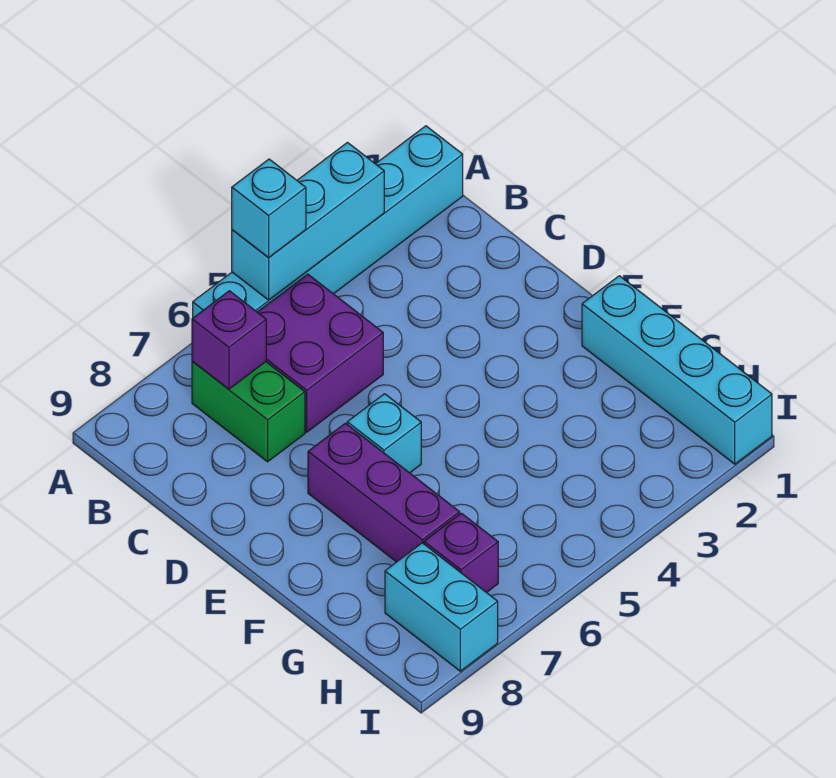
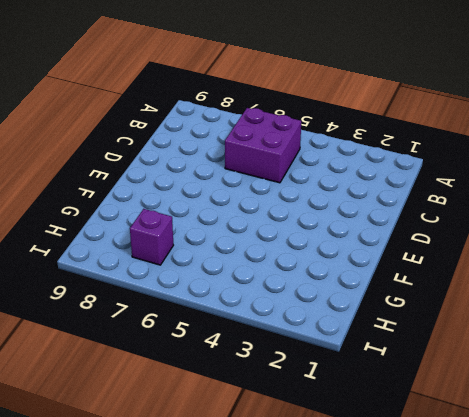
none -> cyan 1x6 brick [193,126,463,318]
none -> green 1x2 brick [192,362,305,462]

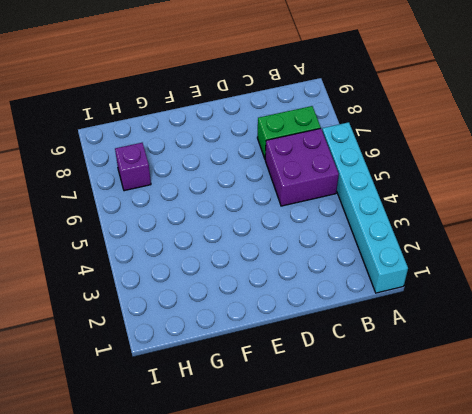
none -> cyan 1x1 brick [347,394,421,473]
none -> purple 1x3 brick [308,423,460,562]

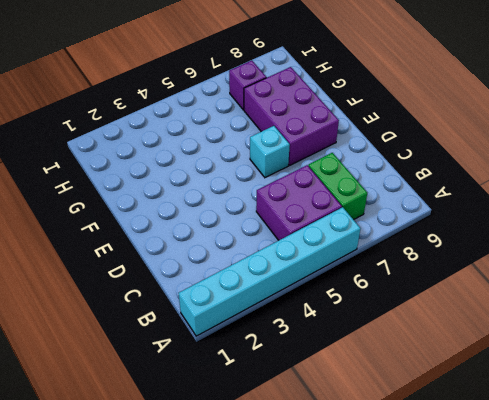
purple 2x3 brick [244,67,339,166] -> purple 1x3 brick [308,423,460,562]
none -> cyan 1x4 brick [582,276,772,464]
none -> cyan 1x2 brick [385,543,498,671]

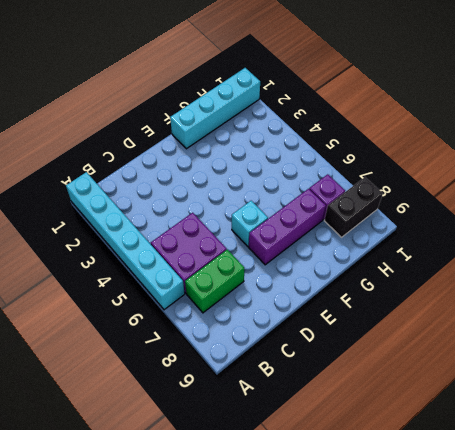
black 1x2 brick [324,177,383,237] -> cyan 1x2 brick [385,543,498,671]
none -> cyan 1x3 brick [232,143,384,300]
none -> purple 1x1 brick [192,291,266,389]

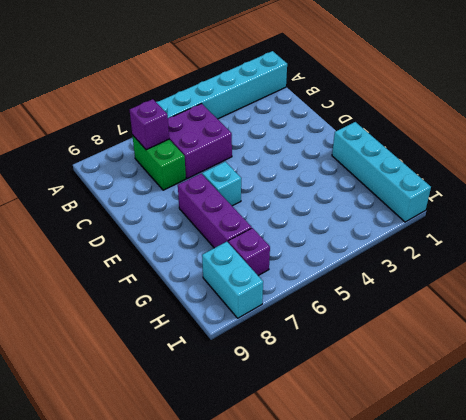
none -> cyan 1x3 brick [232,143,384,300]
none -> cyan 1x1 brick [232,159,306,257]

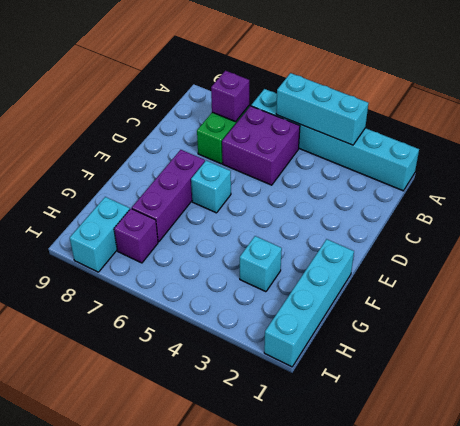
cyan 1x1 brick [240,236,282,292] -> cyan 1x1 brick moved to [232,159,306,257]

